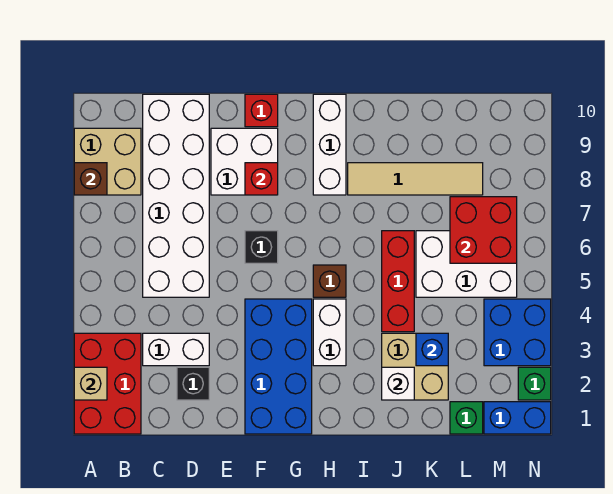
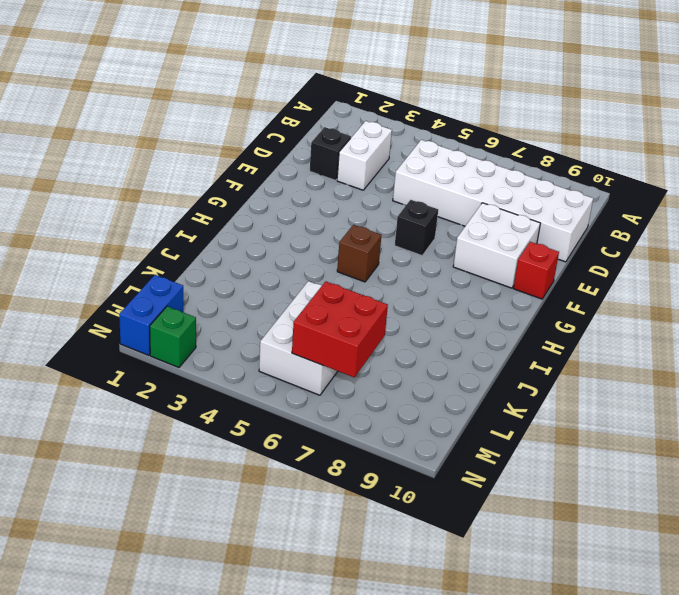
none -> red 2x3 brick [74,333,141,434]
none -> tan 2x2 brick [74,128,141,195]
none -> blue 2x4 brick [245,299,312,434]

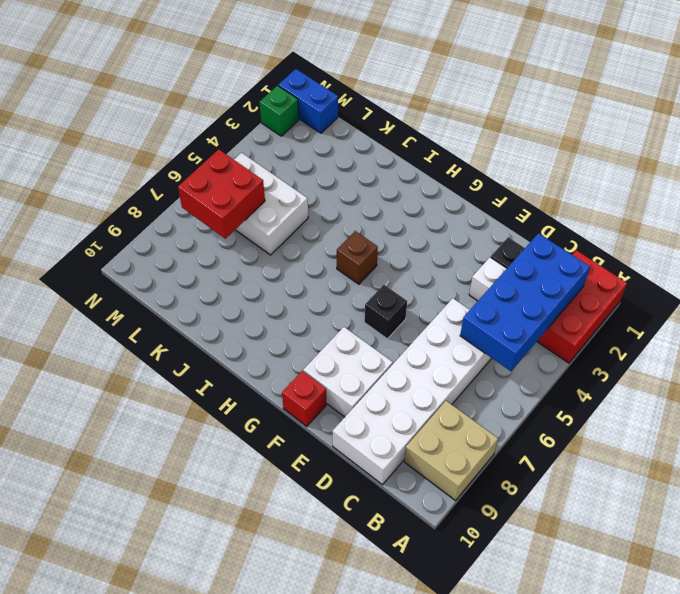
blue 2x4 brick [460,233,590,371] -> blue 2x4 brick moved to [245,299,312,434]
none -> white 1x2 brick [313,299,346,366]
none -> white 1x3 brick [313,94,346,195]
none -> tan 1x4 tile [348,163,483,195]

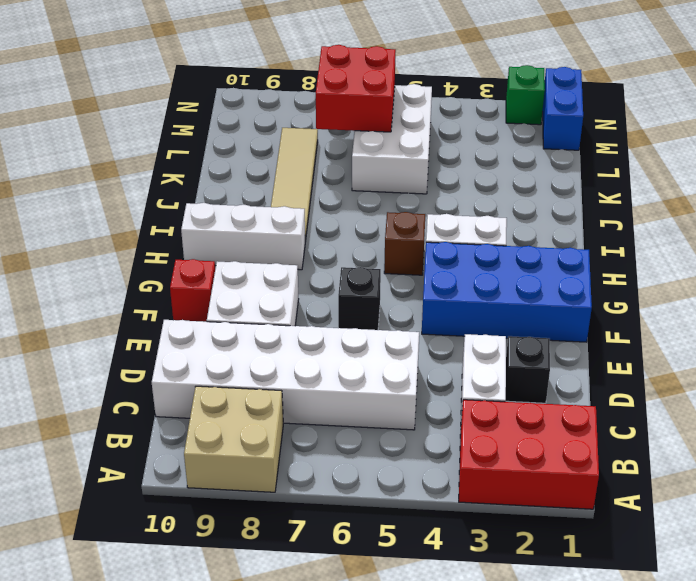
none -> tan 2x2 brick [382,333,448,400]
none -> red 1x3 brick [382,231,414,332]
none -> green 1x1 brick [450,402,483,434]

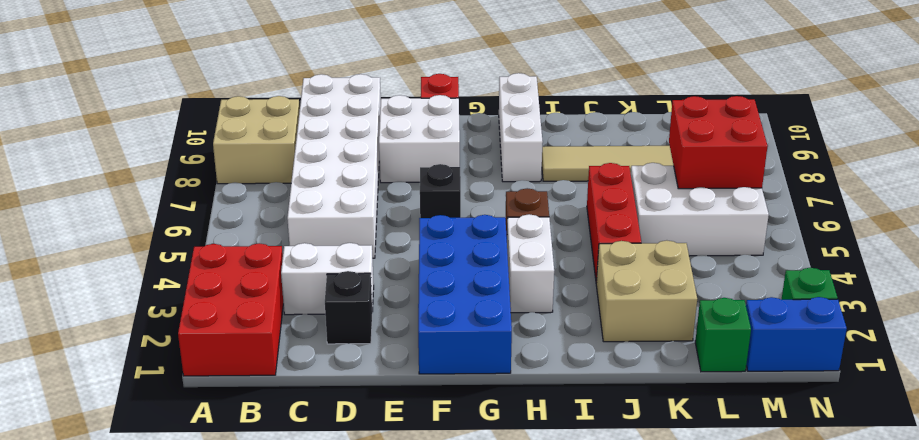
none -> blue 2x2 brick [484,299,551,366]
none -> tan 1x1 brick [74,367,107,400]
none -> brown 1x1 brick [74,163,107,195]

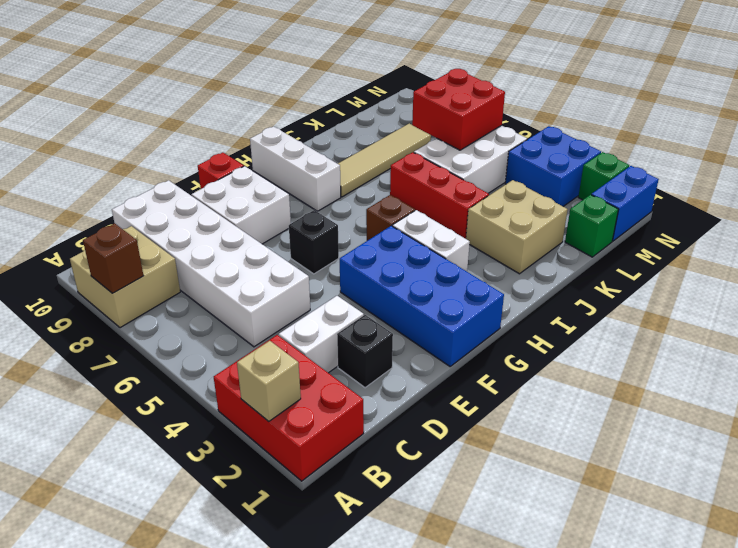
none -> red 1x1 brick [245,163,278,195]
none -> white 1x1 brick [382,367,414,400]
none -> blue 1x1 brick [416,333,448,366]

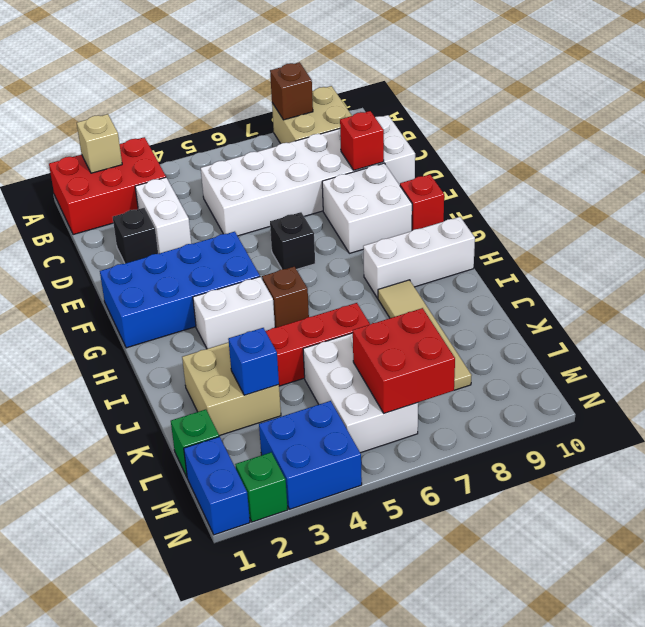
red 1x1 brick [340,111,384,170] -> red 1x1 brick moved to [245,163,278,195]
none -> white 1x1 brick [382,367,414,400]

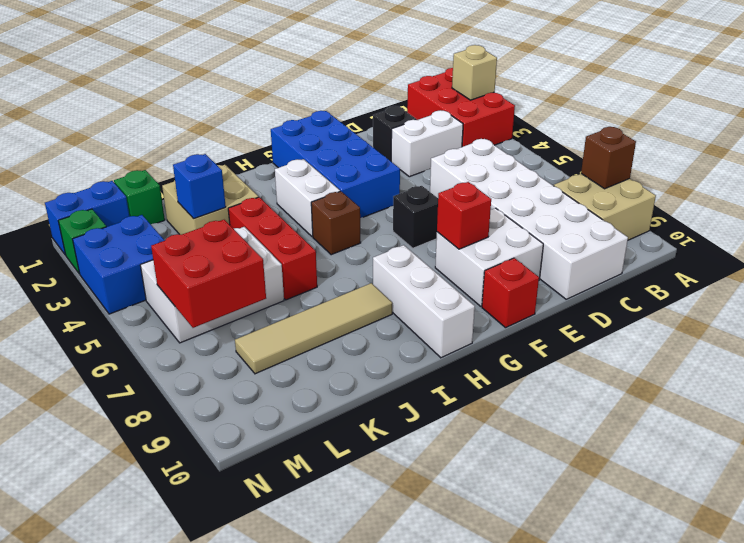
none -> white 1x1 brick [382,367,414,400]

